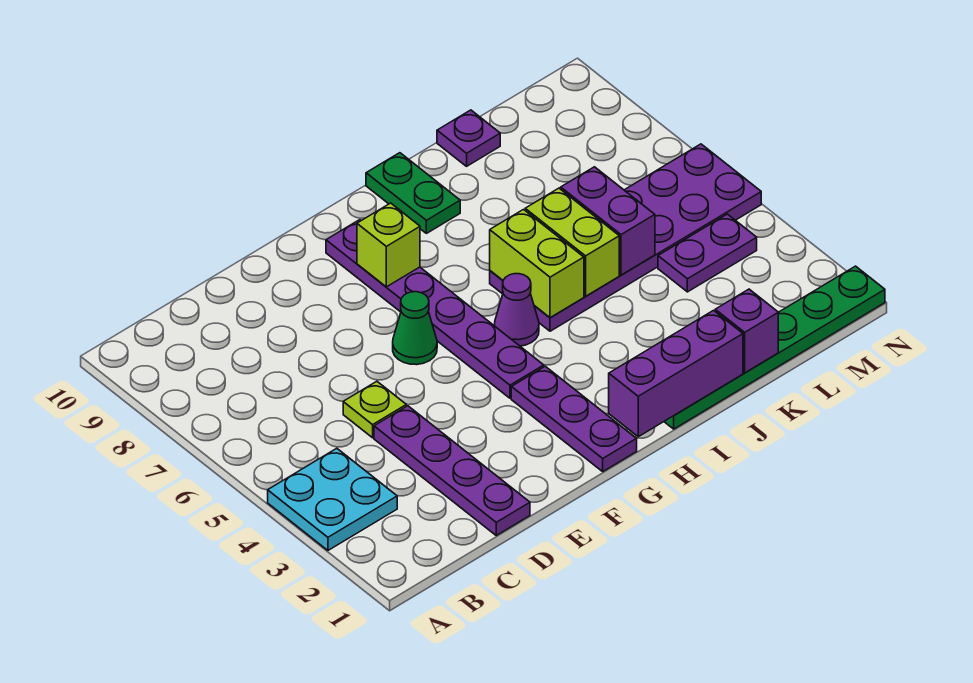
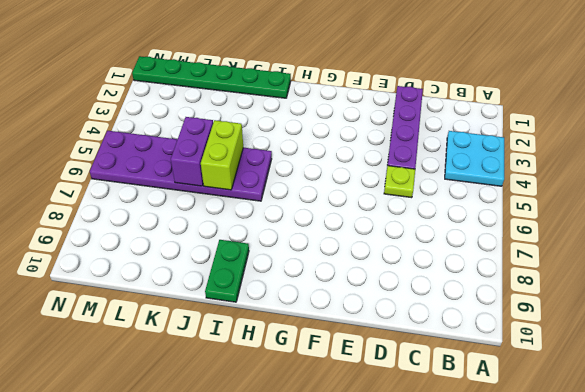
none -> green 1x1 cone [393,292,437,365]
none -> purple 1x3 plate [511,366,637,471]
none -> purple 1x6 plate [326,220,544,398]

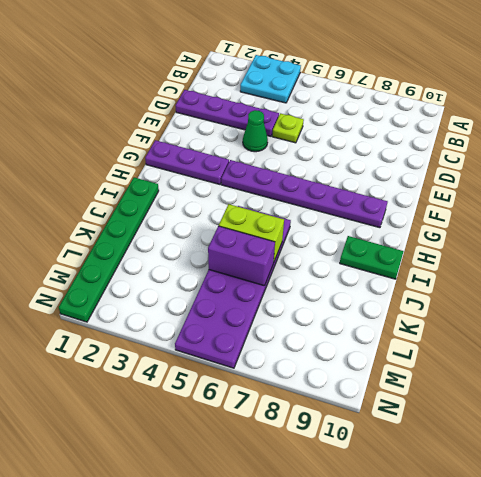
green 1x1 cone [243,110,268,152] -> green 1x1 cone moved to [393,292,437,365]
none -> purple 1x1 cone [494,274,539,346]
none -> purple 1x1 plate [437,110,500,166]
none -> purple 1x2 plate [658,214,757,292]

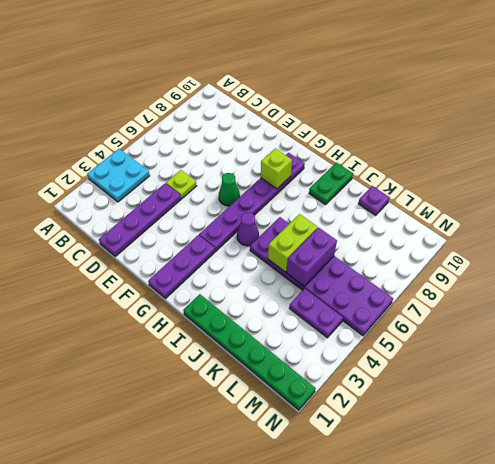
none -> purple 1x3 brick [609,311,743,437]
none -> lime 1x2 brick [490,210,584,318]
none -> purple 1x1 brick [715,289,778,373]

